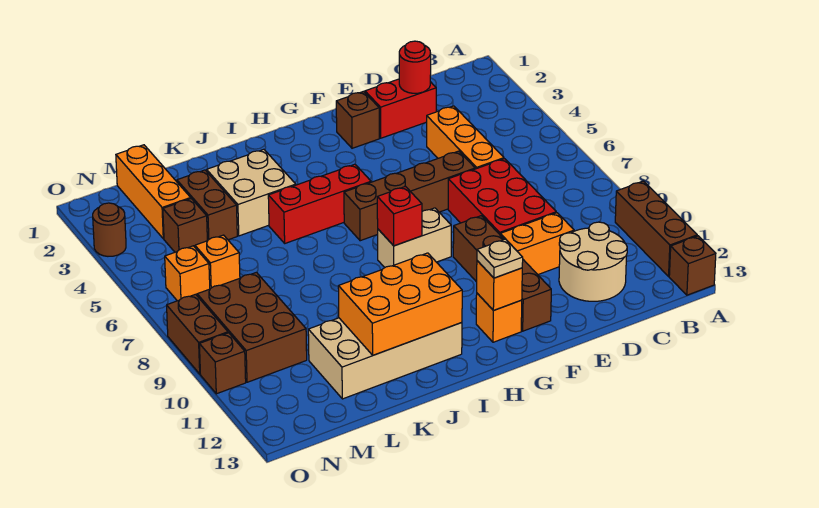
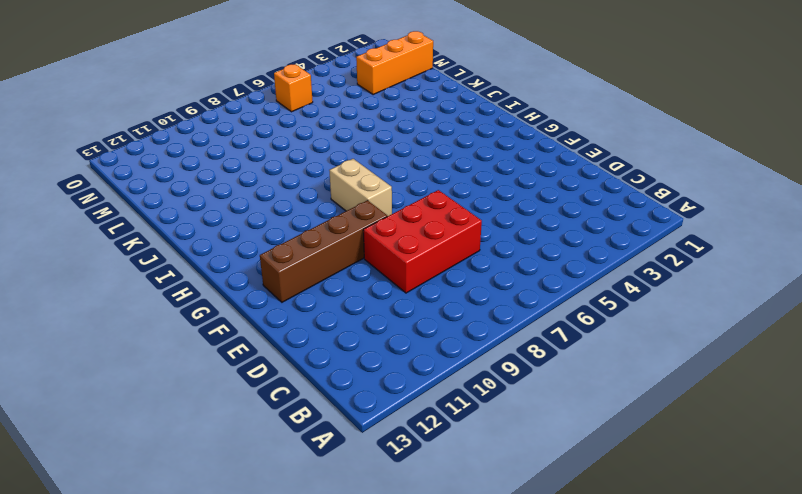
none -> brown 1x3 brick [615,181,697,276]
none -> brown 1x1 brick [669,236,716,295]
none -> tan 2x2 round brick [559,222,627,301]

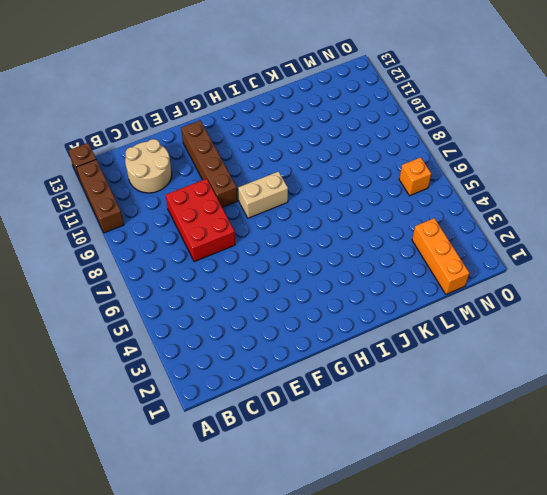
none -> red 1x2 brick [365,79,436,138]
none -> orange 1x3 brick [427,106,504,169]
none -> orange 1x2 brick [500,213,574,275]

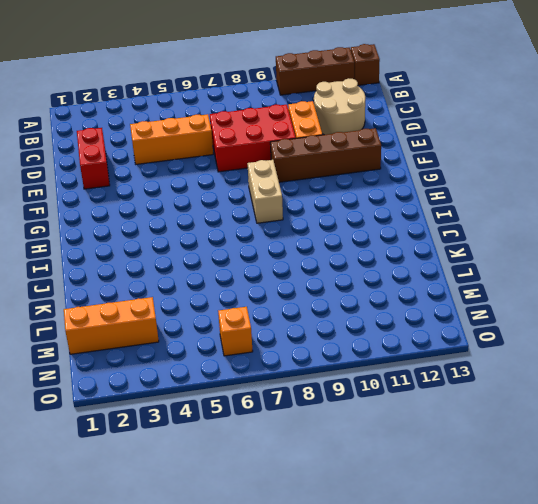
none -> brown 1x4 brick [344,151,475,241]
none -> brown 1x1 brick [336,91,379,148]
none -> orange 1x1 brick [476,293,522,342]

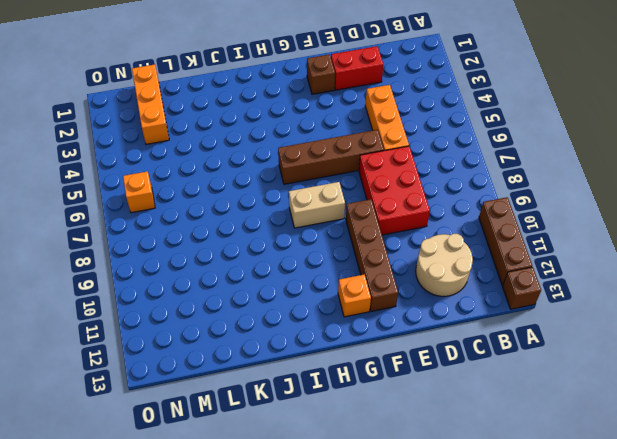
none -> orange 1x2 brick [500,213,574,275]
none -> red 1x3 brick [268,164,371,243]
none -> tan 2x4 brick [308,318,462,399]

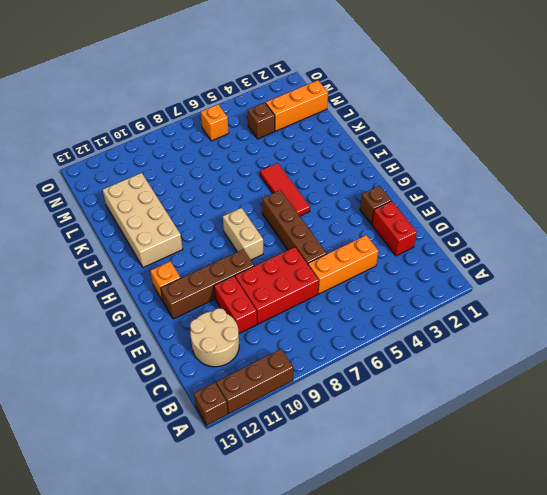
red 1x2 brick [214,276,257,333] -> orange 1x2 brick [500,213,574,275]
red 1x3 tile [260,163,310,216] -> red 1x3 brick [268,164,371,243]
none -> tan 2x2 brick [207,149,296,236]
none -> brown 1x2 brick [177,170,237,241]
none -> orange 1x1 brick [195,235,240,289]

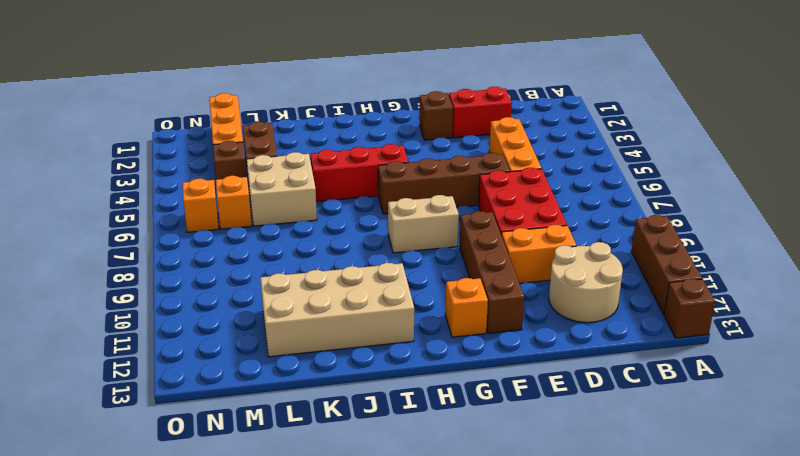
tan 2x2 brick [247,152,317,226] -> tan 2x2 brick moved to [207,149,296,236]
none -> brown 2x3 brick [197,272,307,382]
none -> brown 1x1 round brick [93,203,126,256]
none -> brown 1x2 brick [167,294,228,374]

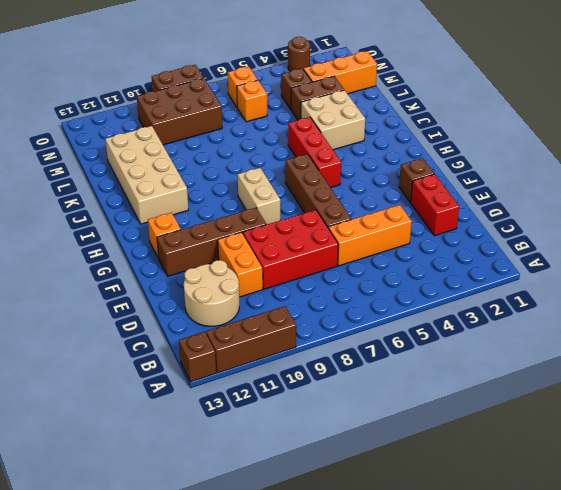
none -> brown 1x1 brick [199,333,246,394]
none -> red 1x1 round brick [399,41,431,93]
none -> orange 1x1 brick [477,261,522,310]

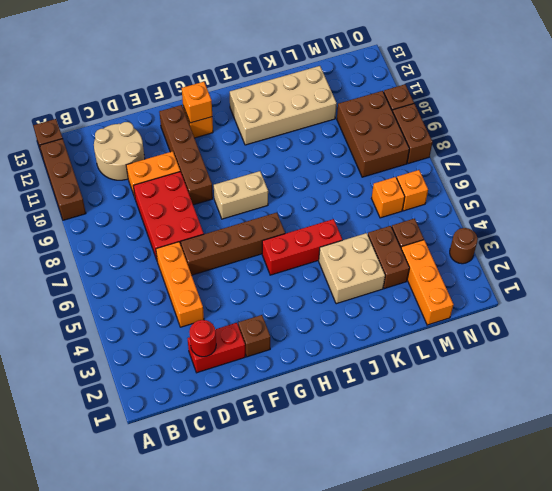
none -> red 1x1 brick [377,187,422,246]
none -> orange 2x3 brick [338,253,462,355]
none -> tan 1x1 plate [477,239,523,278]

